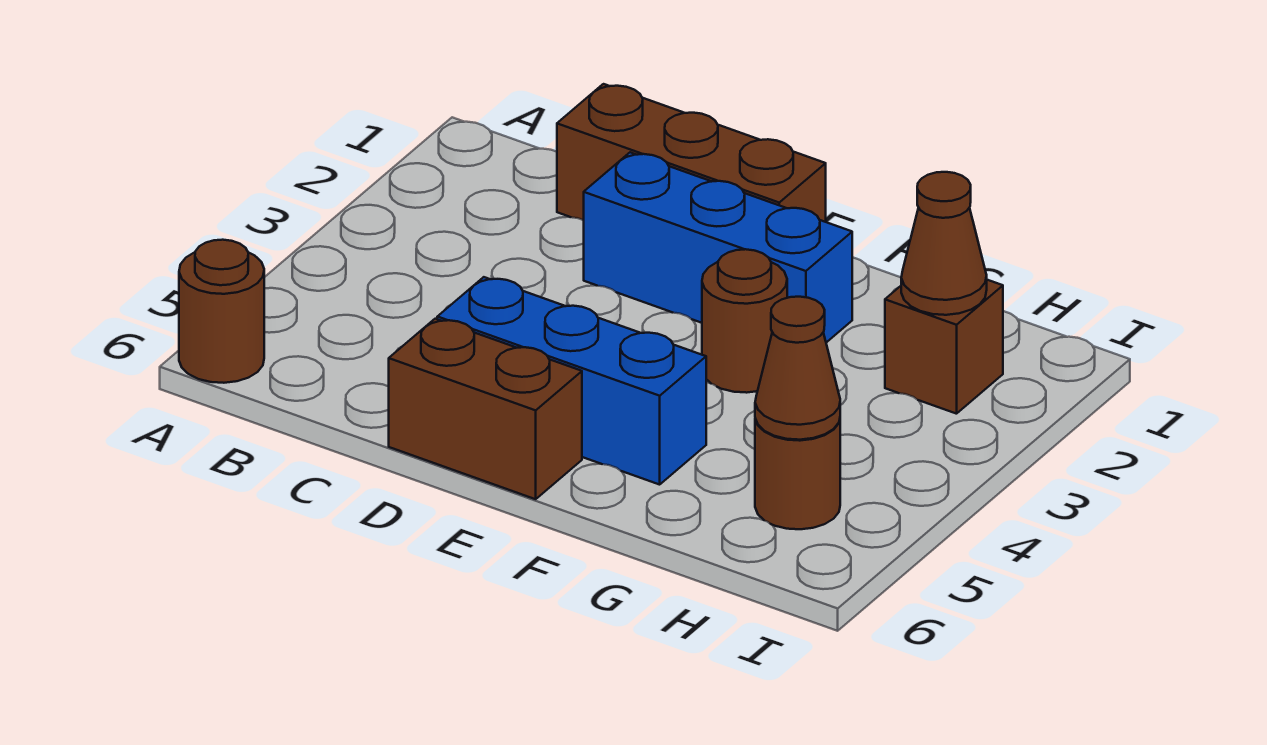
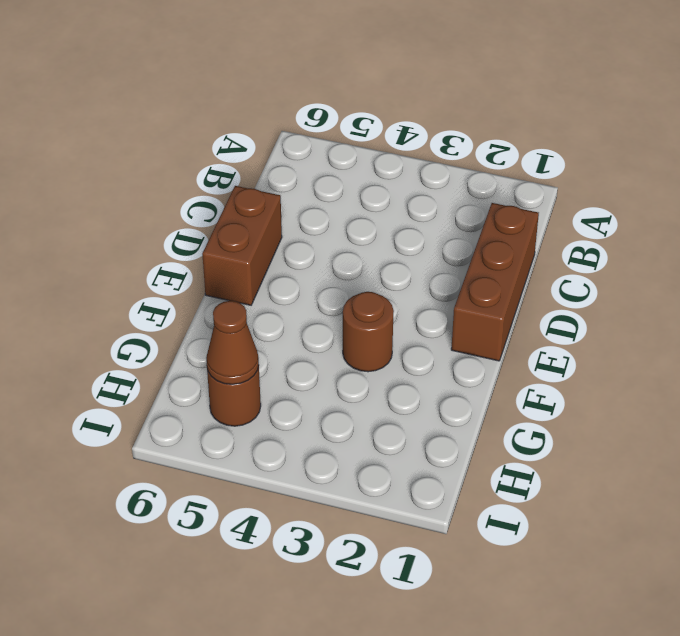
none -> brown 1x1 round brick [179,240,264,383]
none -> blue 1x3 brick [584,152,852,342]

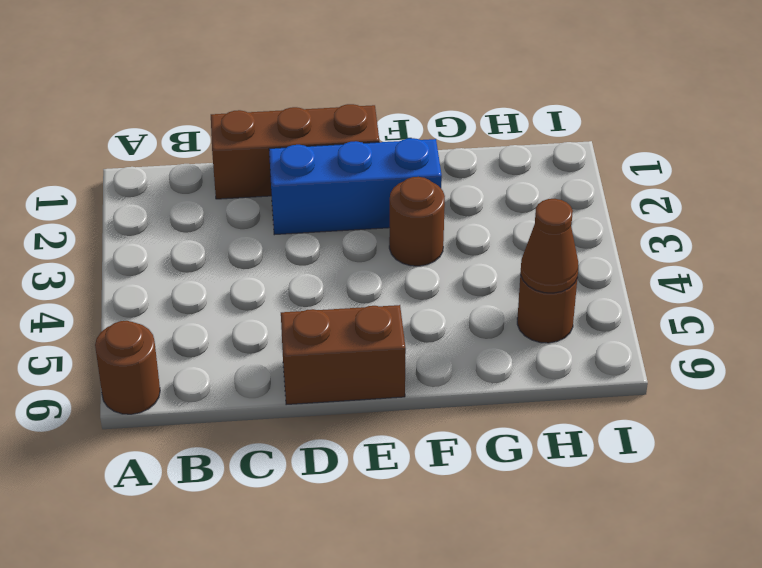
none -> blue 1x3 brick [437,277,706,485]
none -> brown 1x1 brick [885,280,1003,414]

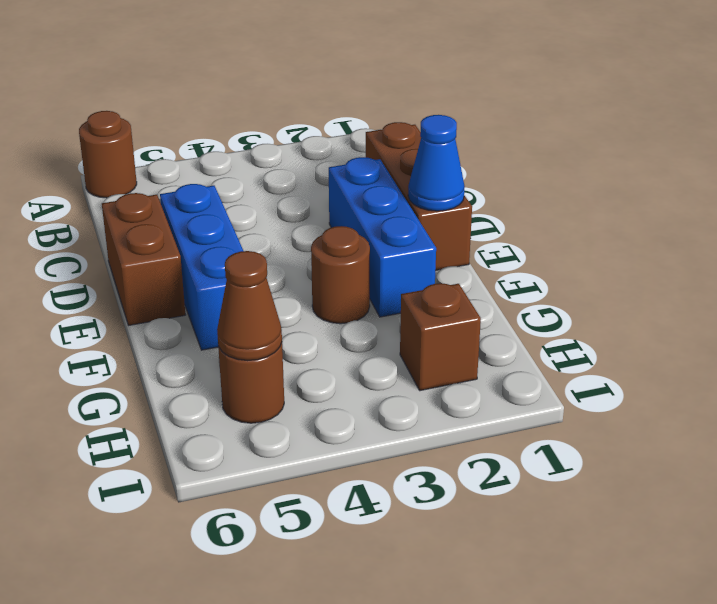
blue 1x1 cone [408,115,465,211] -> none
none -> brown 1x1 cone [901,172,987,315]

